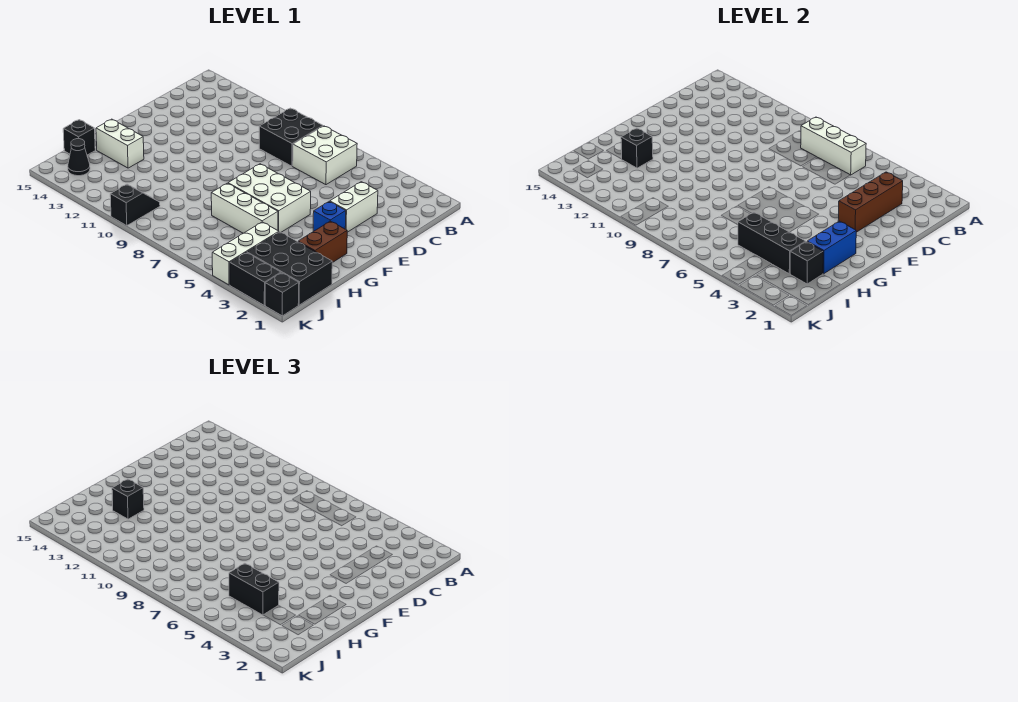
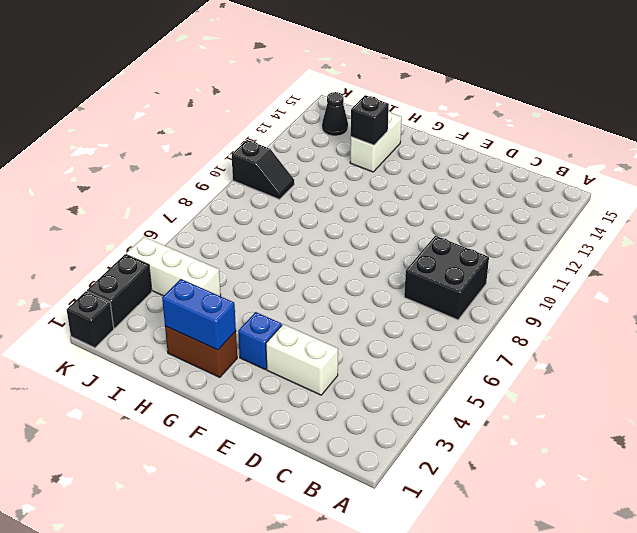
none -> white 2x2 brick [293,126,357,185]
none -> white 2x3 brick [228,164,311,232]
none -> white 1x3 brick [211,183,278,233]

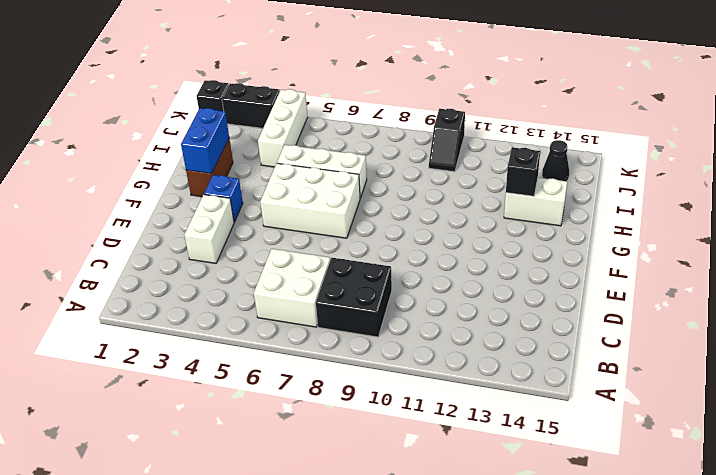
none -> black 2x3 brick [247,232,332,305]
none -> black 1x1 brick [63,120,95,155]
none -> white 1x3 brick [801,117,866,175]

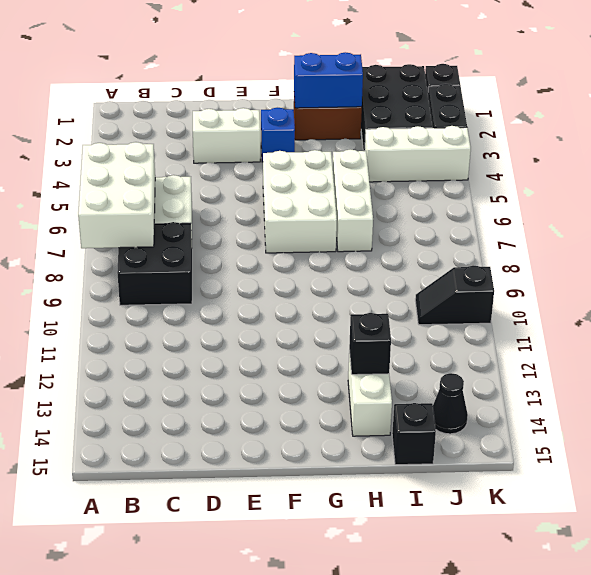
white 2x3 brick [78,142,155,248] -> white 1x3 brick [801,117,866,175]
none -> brown 1x3 brick [838,172,903,232]
none -> black 1x1 brick [790,242,823,284]
none -> black 1x3 brick [738,212,806,274]

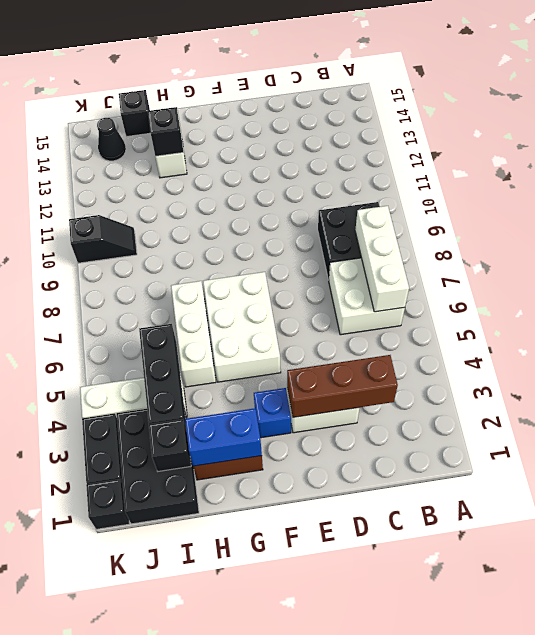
none -> black 1x1 brick [112,479,144,519]
none -> black 1x2 brick [229,563,279,615]

